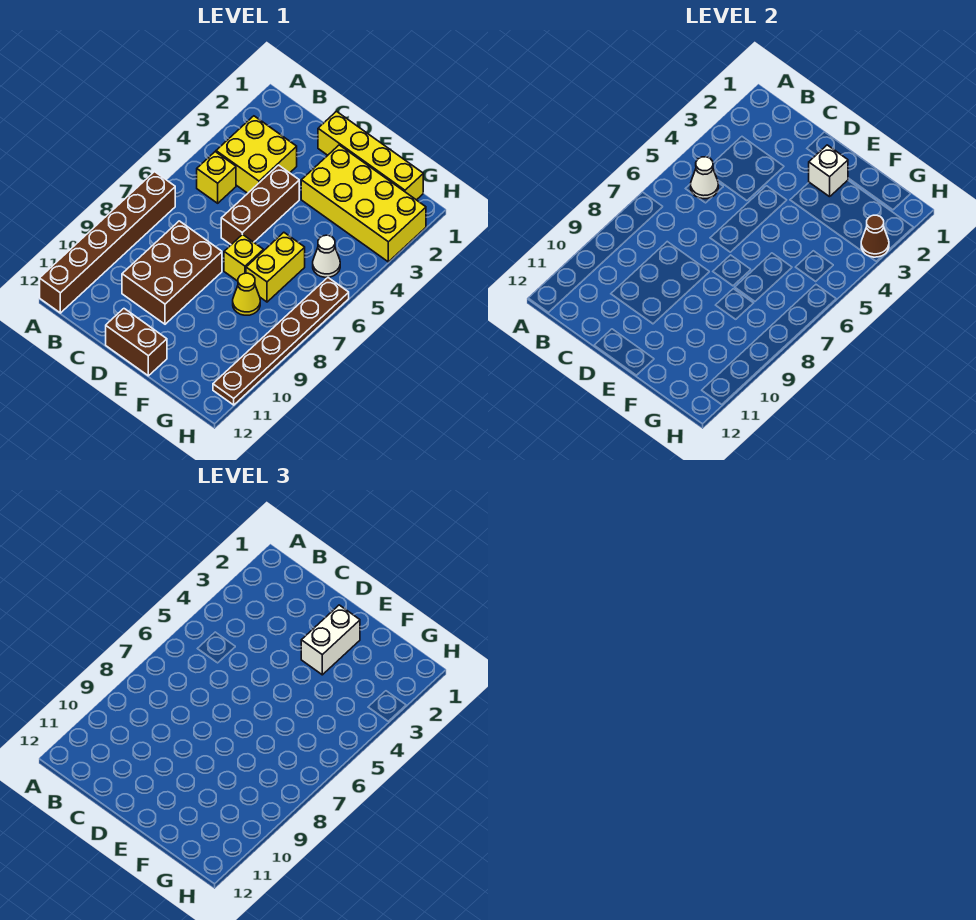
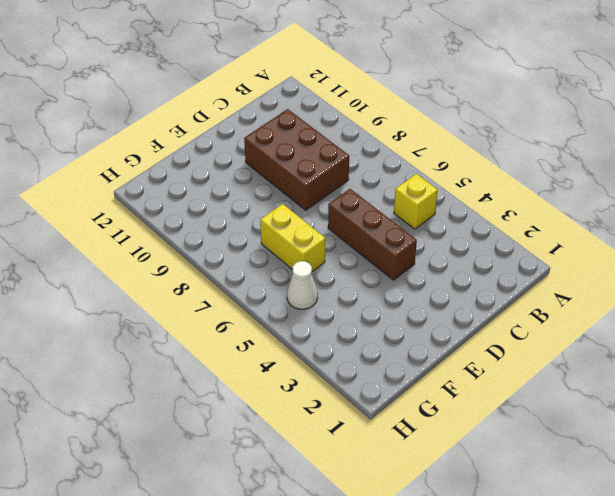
none -> brown 1x6 brick [40,172,175,313]
none -> yellow 2x2 brick [216,116,297,193]
none -> yellow 1x4 brick [318,112,423,200]

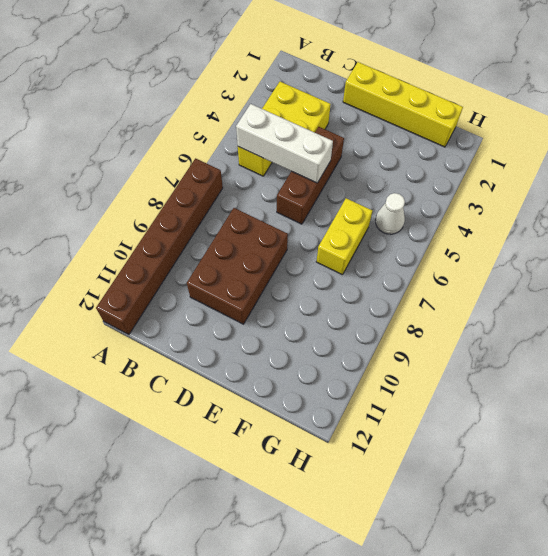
white 1x3 brick [236,104,333,183] -> white 1x1 cone [691,157,718,199]
none -> brown 1x2 brick [106,309,167,376]
none -> yellow 2x4 brick [301,145,426,262]
none -> yellow 1x1 brick [224,234,263,281]

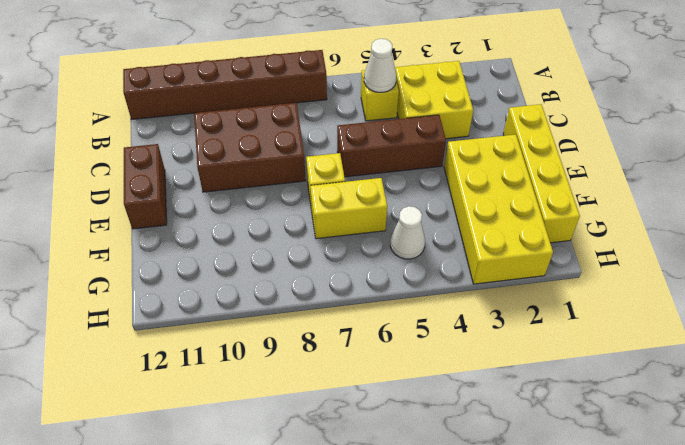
none -> yellow 1x1 cone [233,273,260,315]
none -> brown 1x6 plate [213,278,349,405]
none -> white 1x1 brick [809,145,848,197]

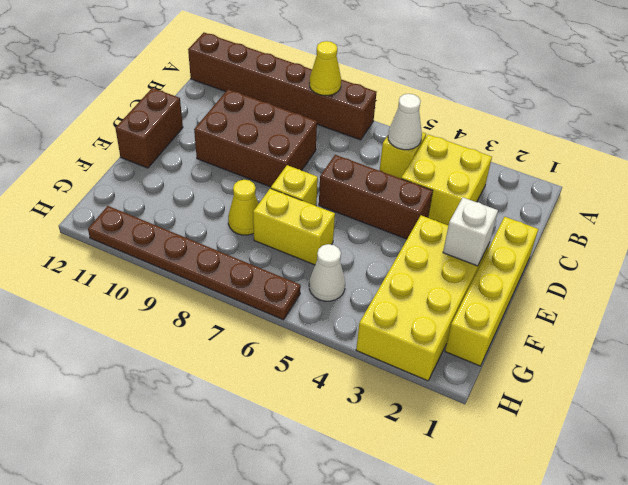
yellow 1x1 cone [309,41,341,95] -> none
none -> brown 1x1 cone [861,215,889,257]
none -> white 1x2 brick [301,605,360,675]

